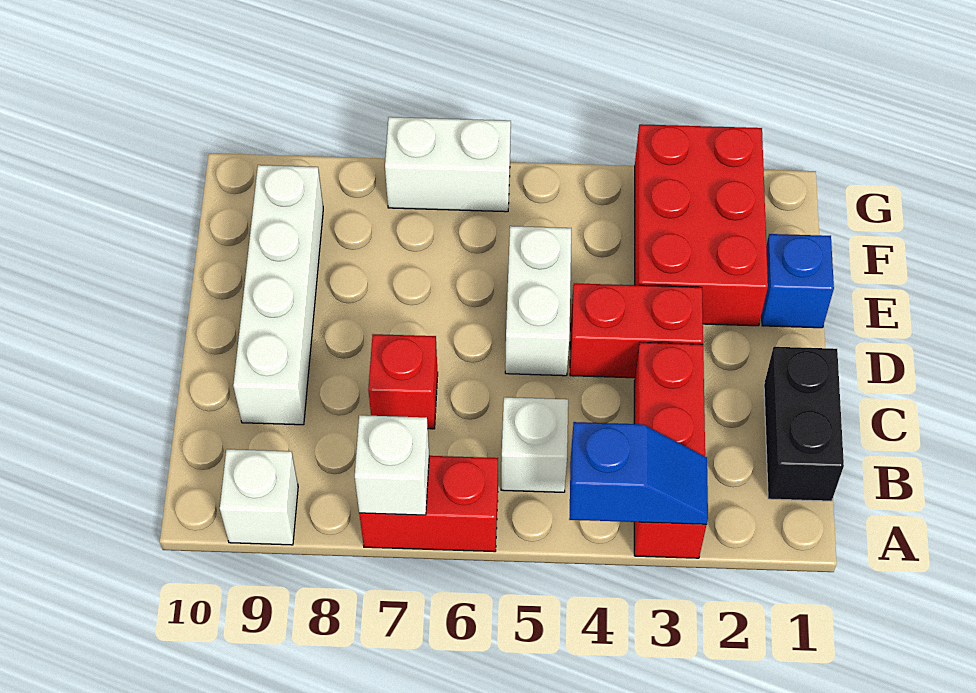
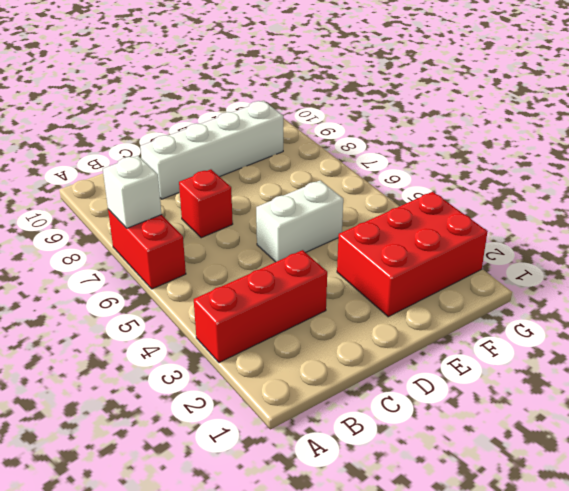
none -> white 1x1 brick [220,449,298,545]
none -> black 1x2 brick [764,347,844,501]
none -> white 1x1 brick [501,397,568,492]

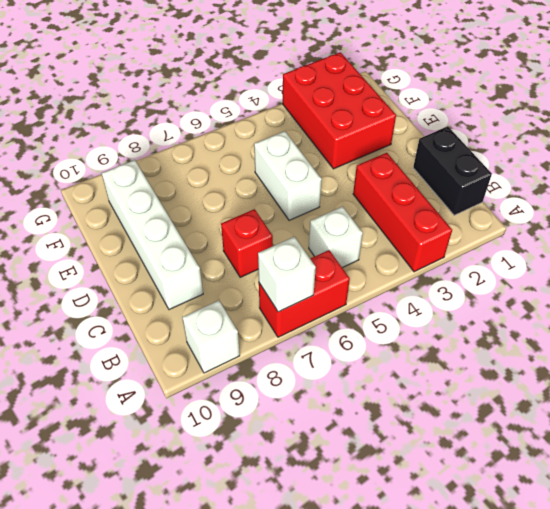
none -> red 1x2 brick [570,283,703,378]
none -> blue 1x1 brick [762,234,834,328]
none -> white 1x2 brick [385,117,511,212]

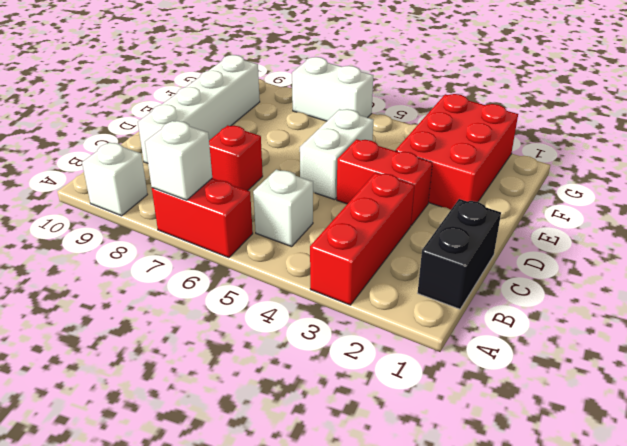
none -> blue 1x1 brick [762,234,834,328]
none -> blue 1x2 slope [569,422,708,524]

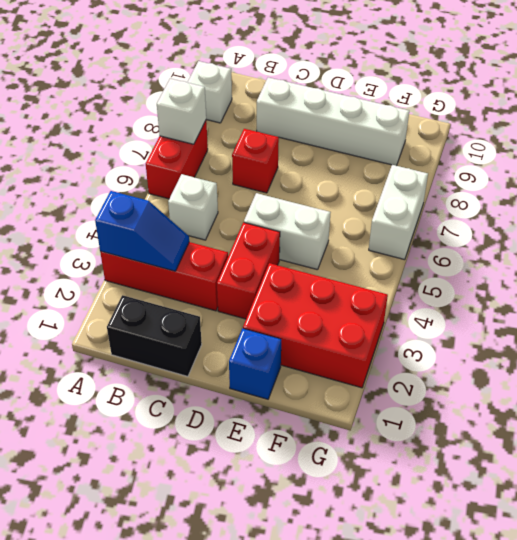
blue 1x2 slope [95,191,189,271] -> blue 1x2 slope turned to [569,422,708,524]

